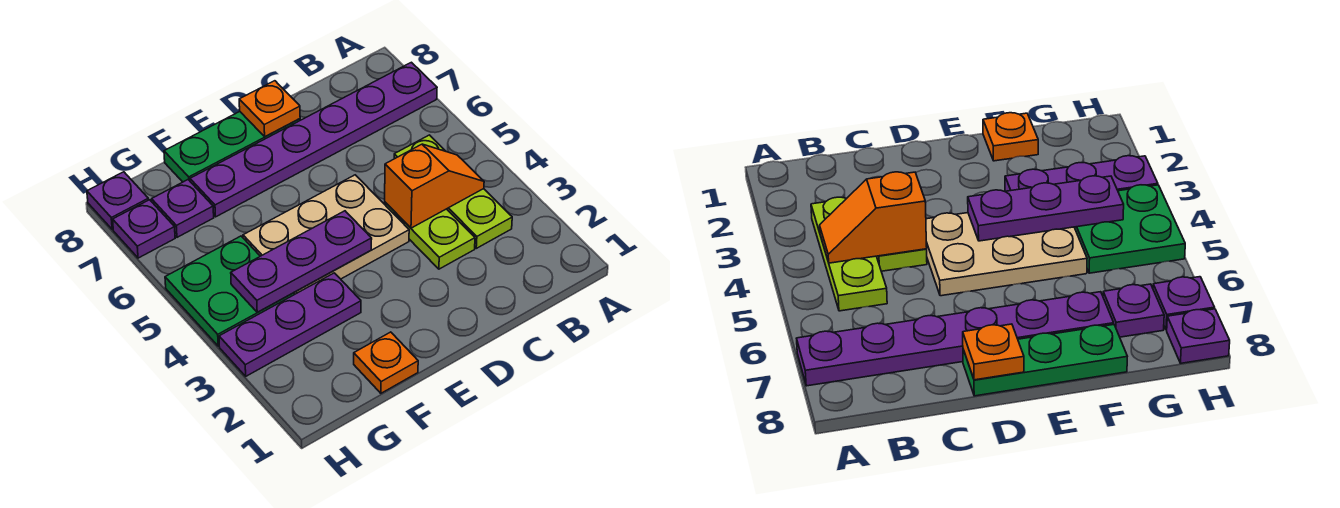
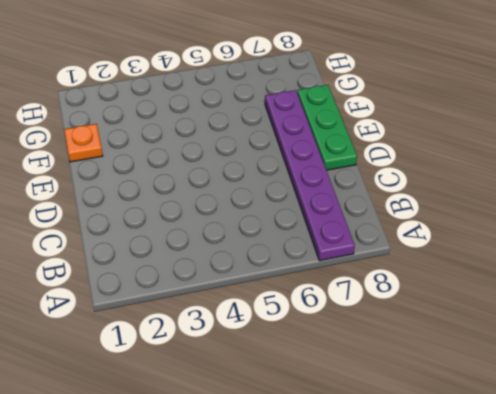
none -> lime 1x3 plate [394,135,512,248]
none -> lime 1x2 plate [385,202,475,269]
none -> tan 2x3 plate [243,175,409,294]

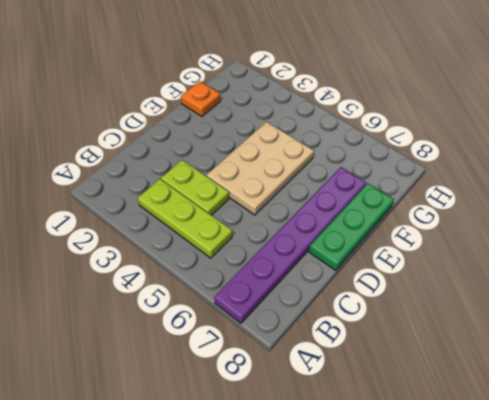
none -> purple 1x3 plate [219,273,361,376]
none -> green 2x2 plate [165,236,294,346]
none -> purple 1x1 plate [152,180,214,237]

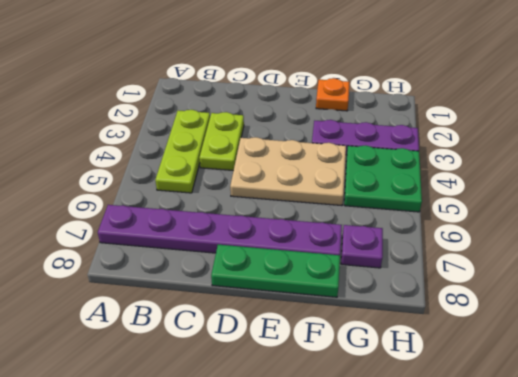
none -> purple 1x1 plate [113,200,175,258]
none -> purple 1x1 plate [87,172,148,229]
none -> orange 1x2 slope [385,144,484,228]

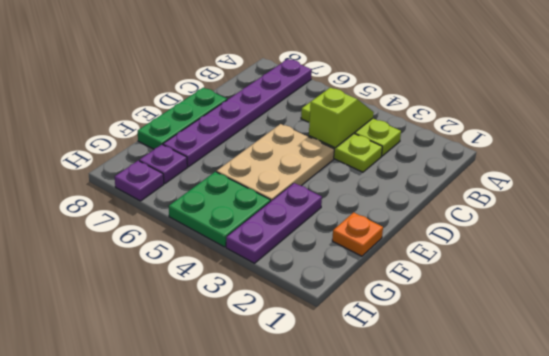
lime 1x2 slope [309,87,374,148] -> orange 1x2 slope [385,144,484,228]
none -> purple 1x1 plate [87,172,148,229]
none -> orange 1x1 plate [239,81,300,137]
none -> purple 1x3 plate [231,211,372,312]

